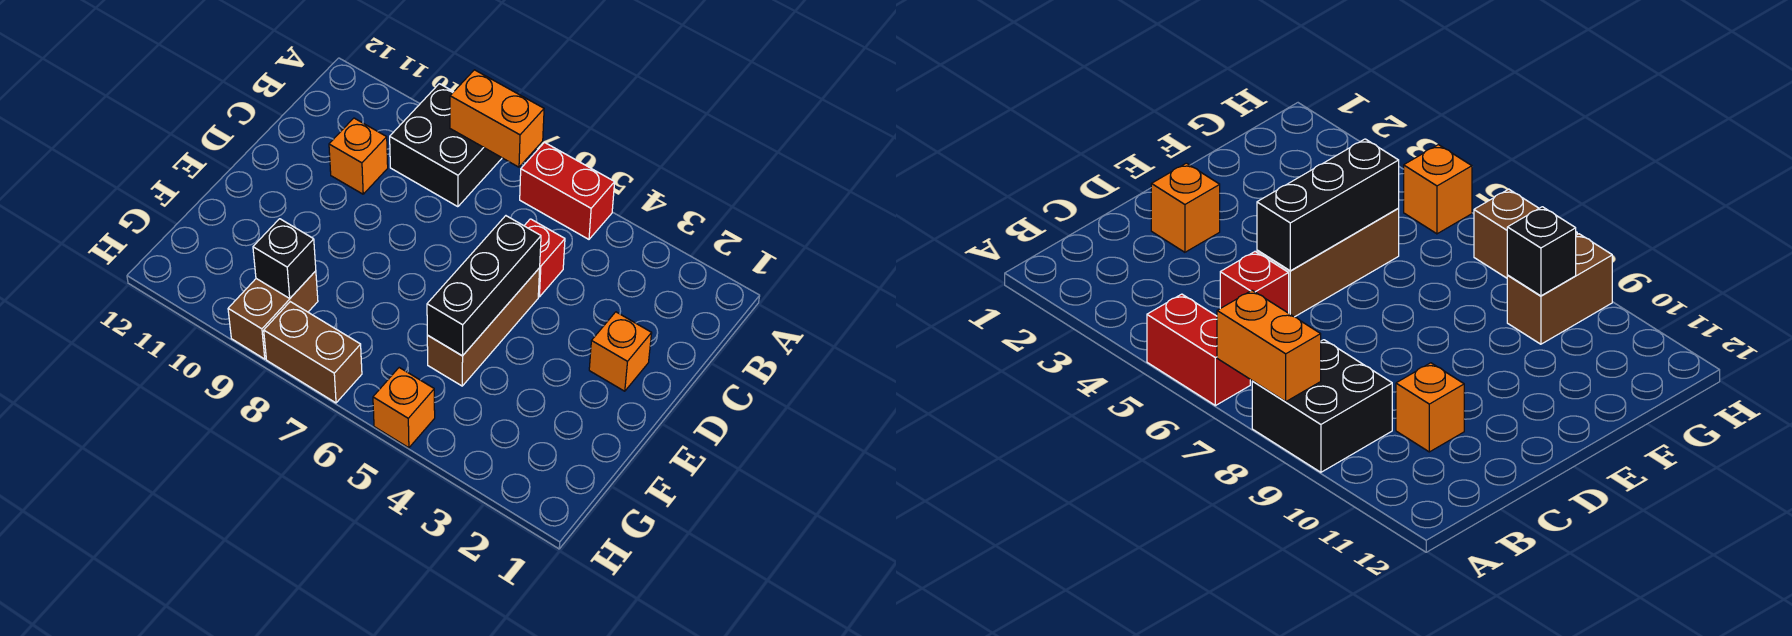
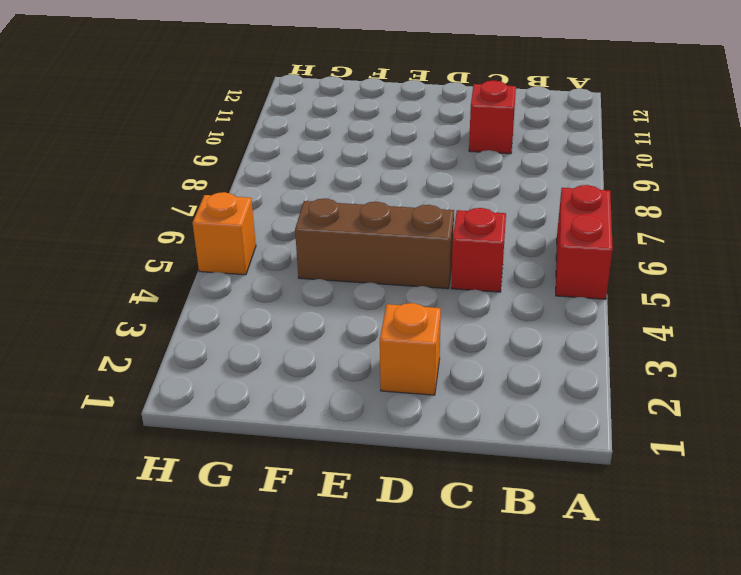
red 1x1 brick [469,80,516,154] -> orange 1x1 brick [329,118,388,194]
none -> black 2x2 brick [390,84,502,207]
none -> brown 1x2 brick [228,271,318,359]
none -> brown 1x2 brick [264,302,362,403]

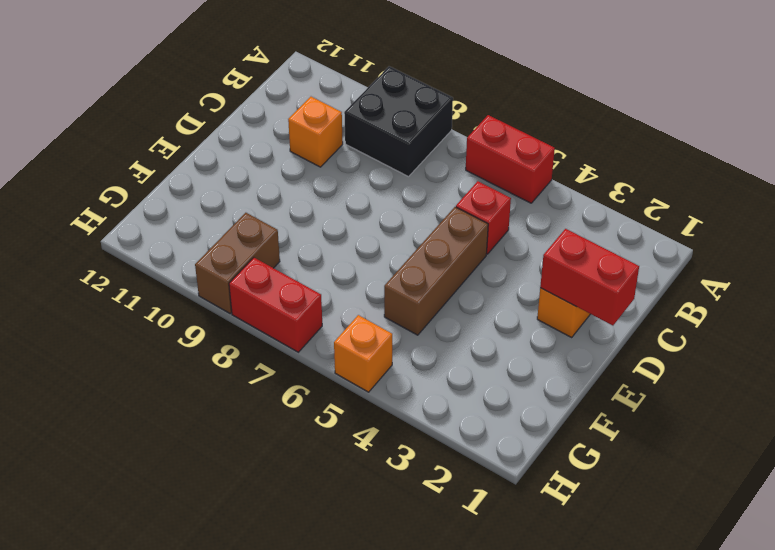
red 1x2 brick [540,229,639,325] -> none
red 1x2 brick [229,258,322,352] -> brown 1x2 brick [264,302,362,403]
none -> orange 1x2 brick [450,70,544,167]
none -> black 1x3 brick [427,216,541,356]
none -> black 1x1 brick [253,219,316,298]

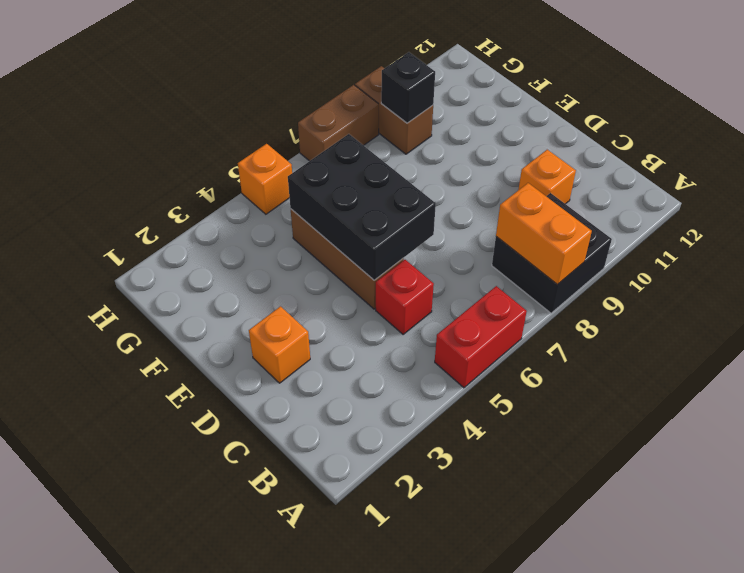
orange 1x2 brick [496,183,592,285] -> orange 1x2 brick turned to [450,70,544,167]
black 2x3 brick [288,134,436,280] -> black 1x3 brick [427,216,541,356]

